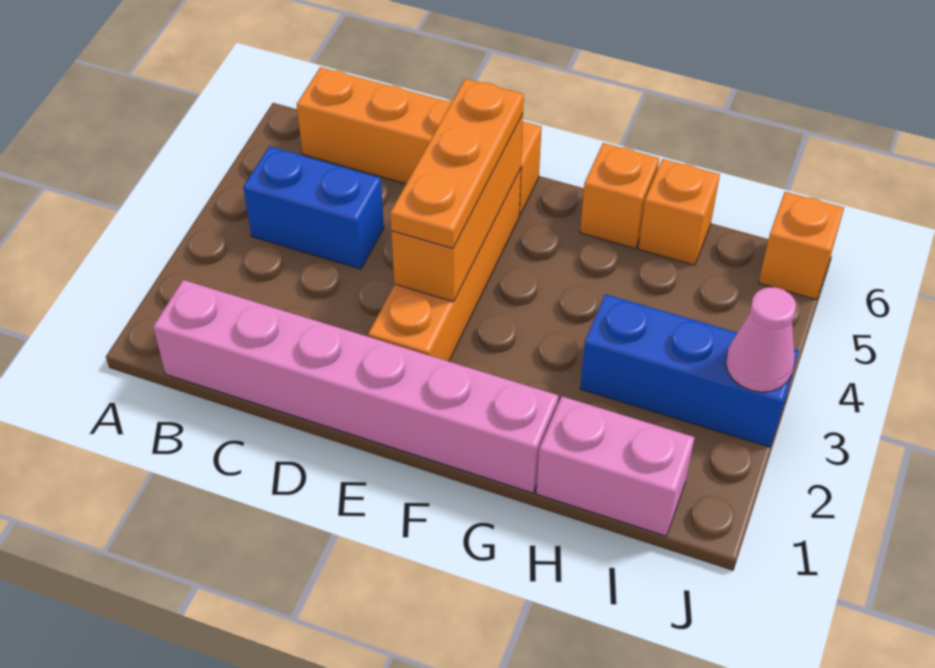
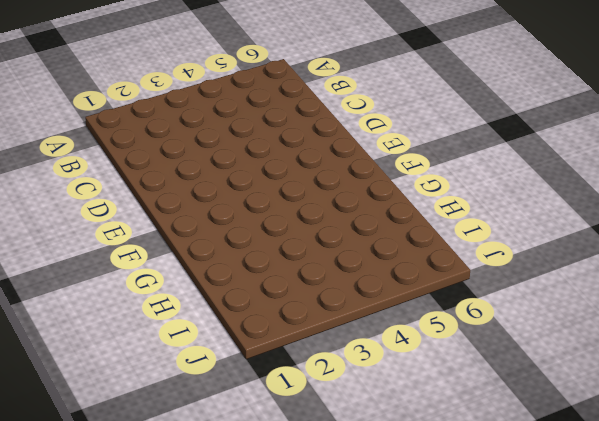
none -> pink 1x6 brick [153,280,558,493]
none -> blue 1x2 brick [243,146,384,269]
none -> orange 1x4 brick [297,67,542,216]

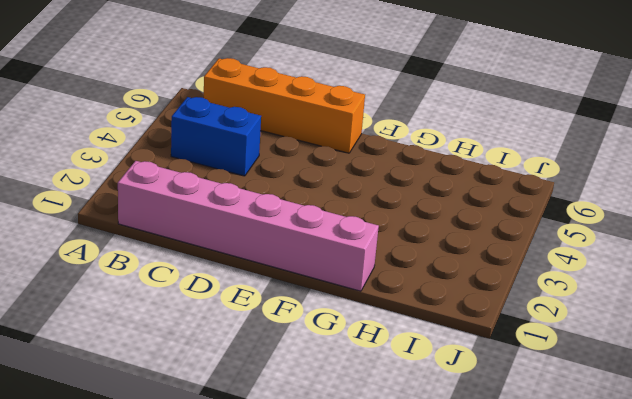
none -> orange 1x4 brick [368,168,521,361]
none -> orange 1x1 brick [580,143,659,249]
none -> pink 1x2 brick [536,396,695,536]

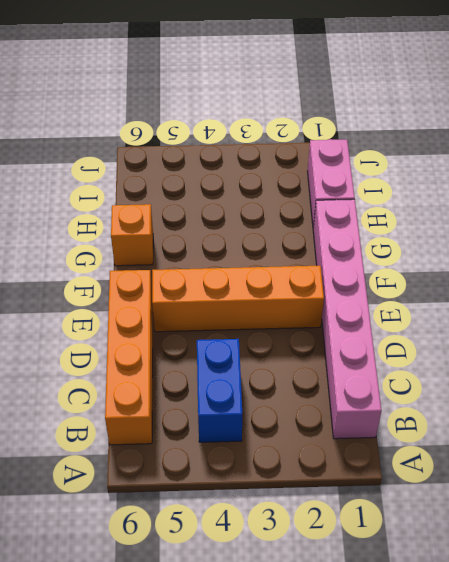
none -> blue 1x3 brick [580,294,799,447]
none -> orange 1x1 brick [639,159,720,265]
none -> orange 1x1 brick [759,192,844,300]

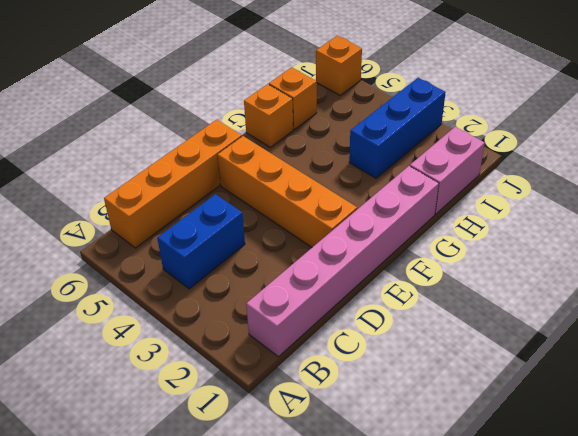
none -> orange 1x3 brick [391,114,523,302]
none -> pink 1x1 cone [726,287,796,392]
none -> orange 1x3 plate [390,79,524,248]

